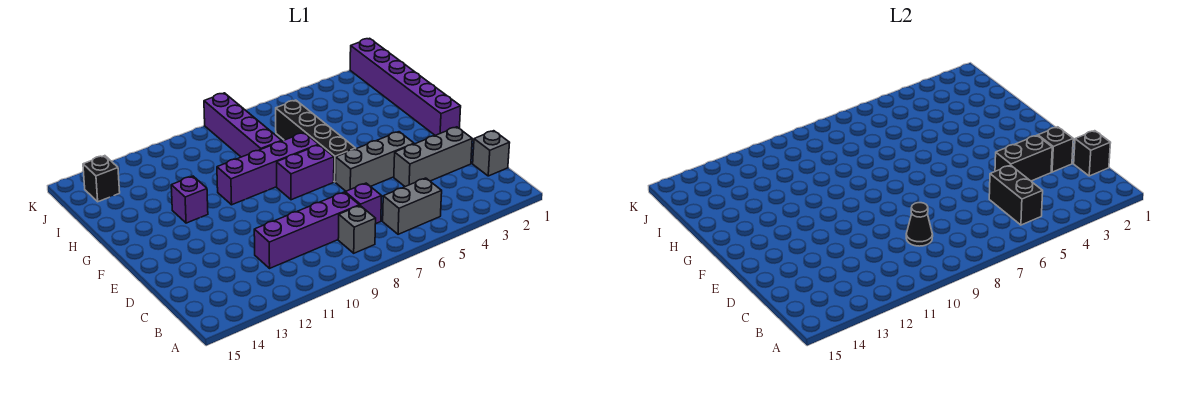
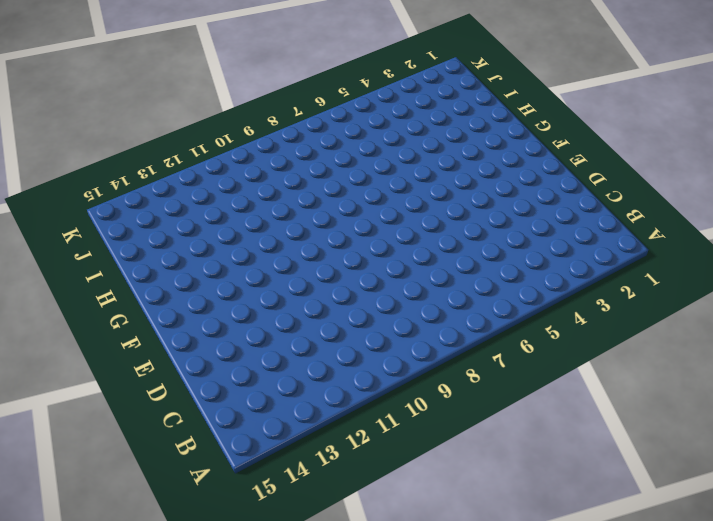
none -> grey 1x2 brick [383,178,442,234]
none -> grey 1x1 brick [338,206,376,253]
none -> grey 1x1 brick [473,131,510,176]

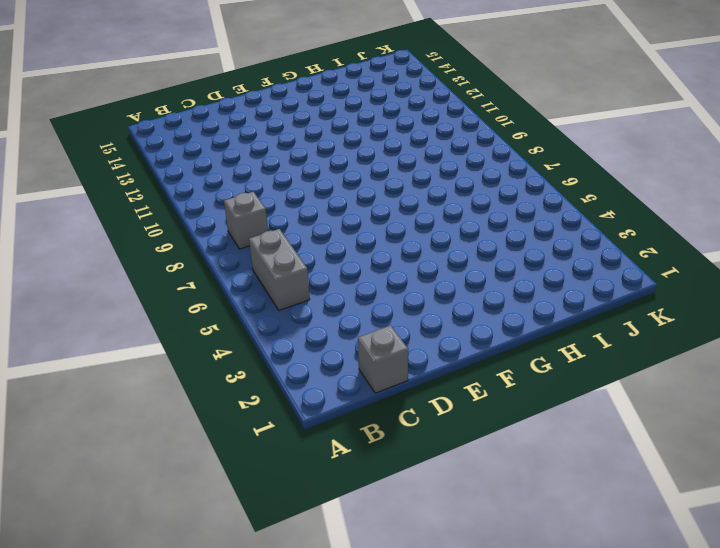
none -> purple 1x1 brick [345,183,382,223]
none -> purple 1x4 brick [254,192,359,268]
none -> grey 1x3 brick [394,127,472,187]

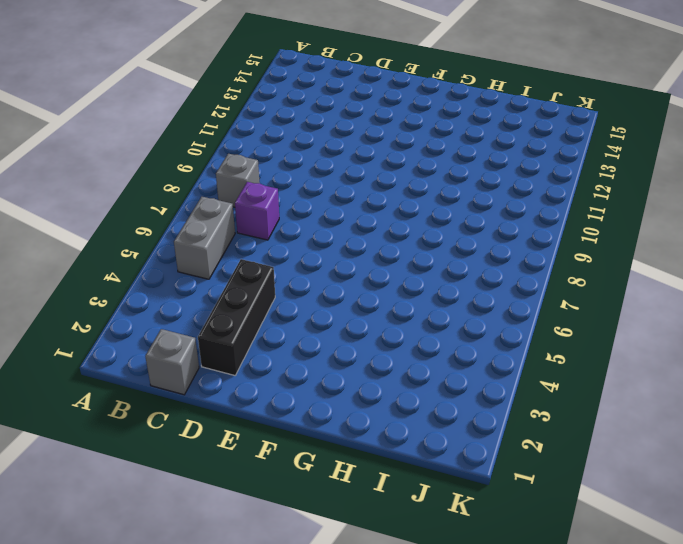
black 1x3 brick [198,259,275,375] -> grey 1x3 brick [394,127,472,187]
none -> purple 1x4 brick [254,192,359,268]
none -> grey 1x3 brick [335,132,414,191]
none -> purple 1x6 brick [350,38,461,135]

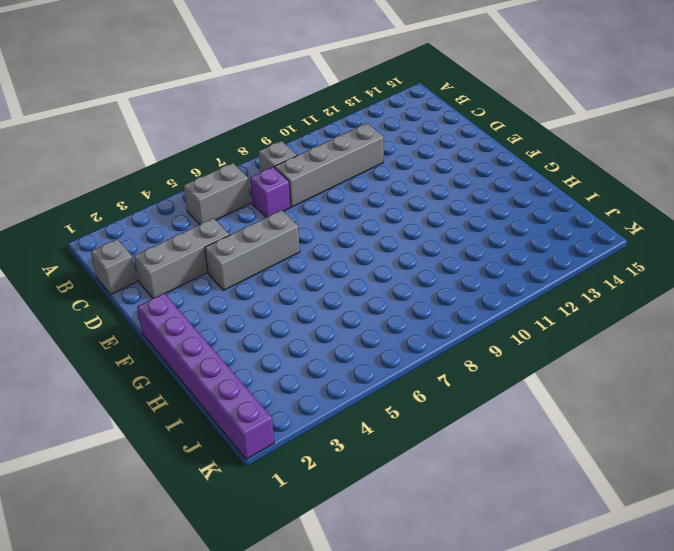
grey 1x4 brick [275,123,384,207] -> purple 1x4 brick [254,192,359,268]
none -> black 1x4 brick [276,100,356,182]
none -> purple 1x2 brick [277,145,334,200]
none -> purple 1x4 brick [217,133,319,205]

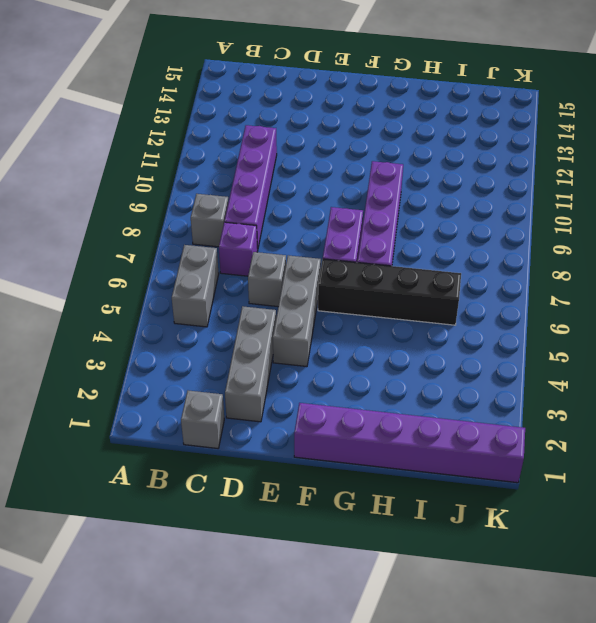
grey 1x1 brick [248,252,286,307] -> none
none -> purple 1x1 brick [171,176,208,223]
none -> purple 1x4 brick [204,93,281,157]
none -> black 1x1 brick [83,156,120,202]

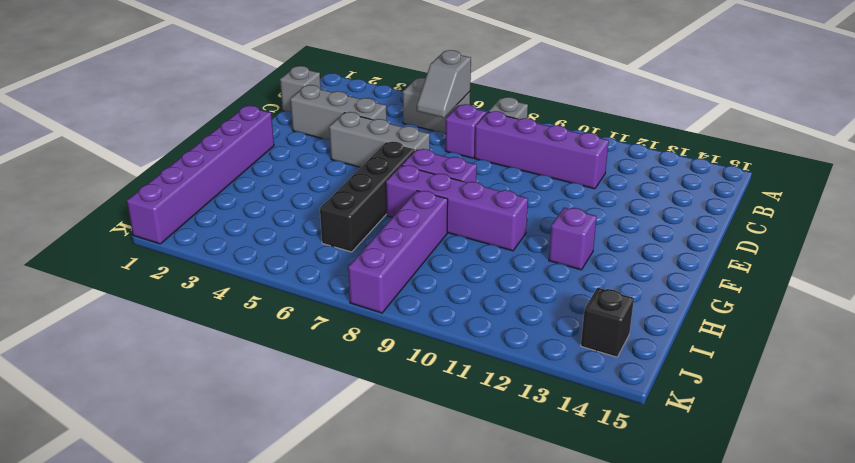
grey 1x2 slope [417,50,471,118] -> none
none -> black 1x2 brick [989,165,1043,225]
none -> black 1x1 brick [1074,131,1111,176]
none -> black 1x1 cone [906,203,933,246]

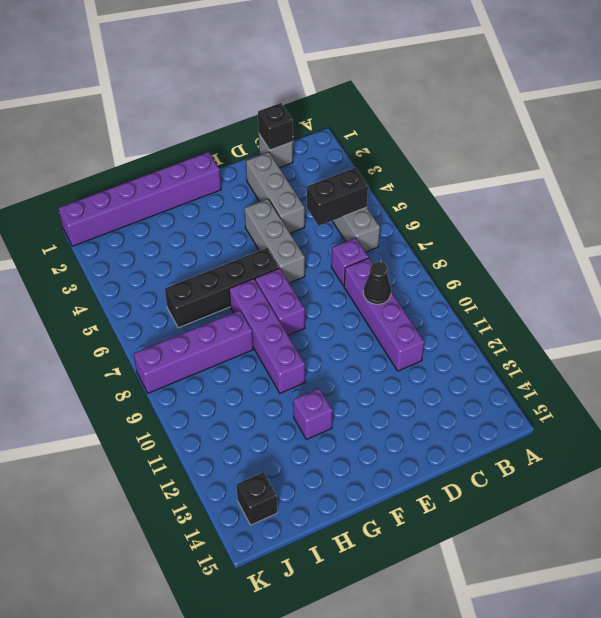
none -> grey 1x1 brick [338,206,376,253]
none -> black 1x1 brick [1038,127,1073,172]
none -> black 1x2 brick [995,135,1052,181]

